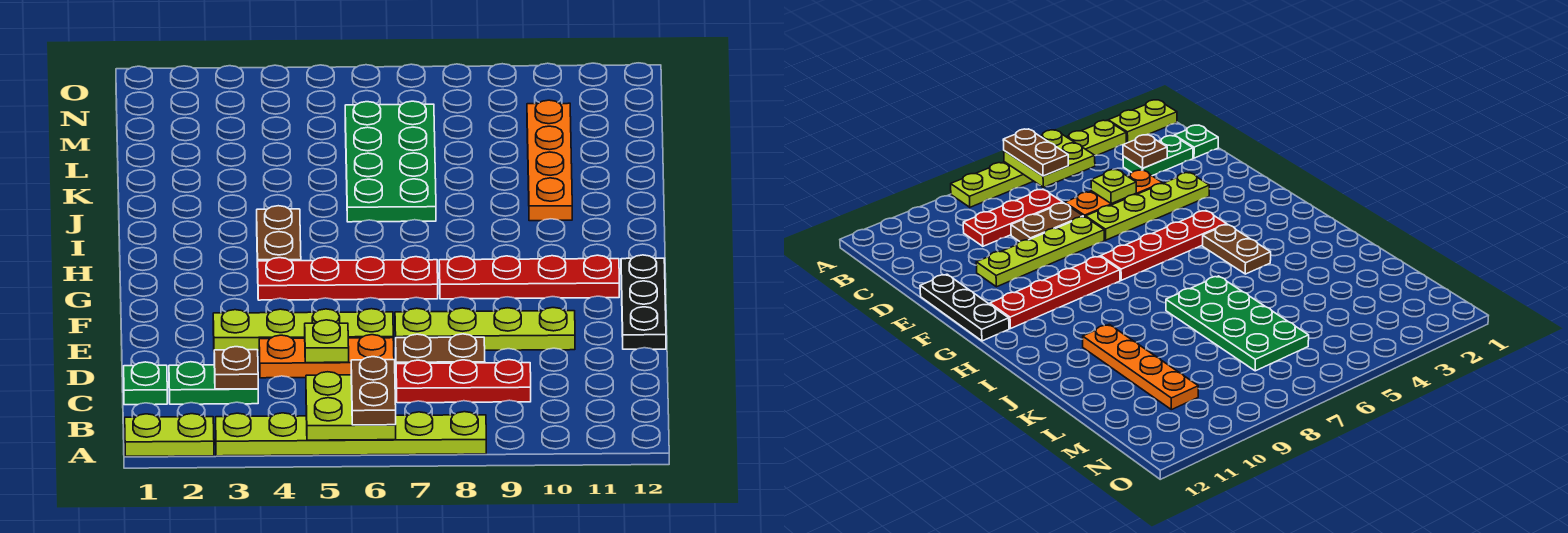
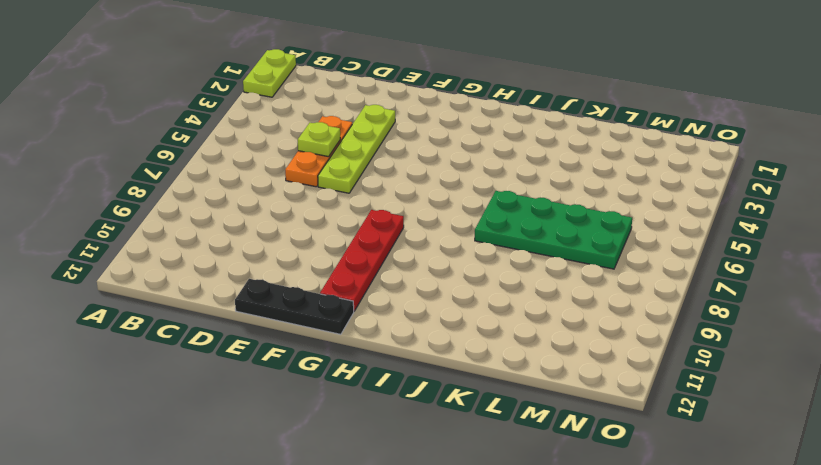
none -> lime 1x6 plate [216,412,486,456]
none -> green 1x1 plate [124,362,167,405]
none -> green 1x2 plate [169,362,258,404]

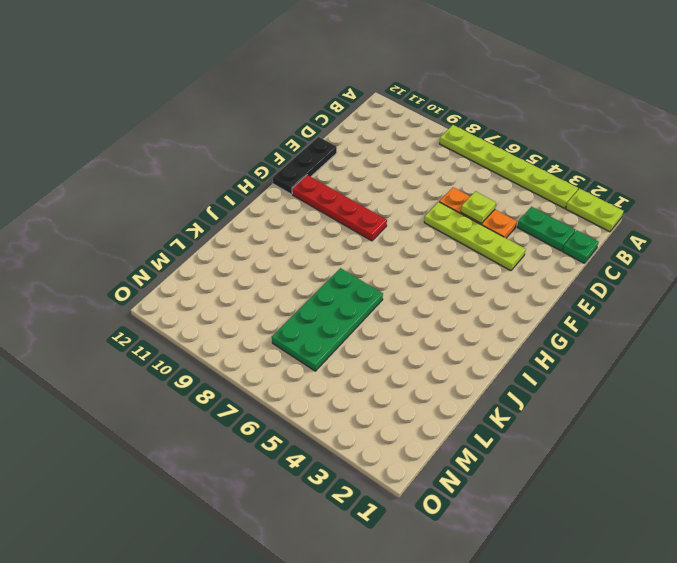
none -> red 1x3 plate [396,360,531,403]
none -> brown 1x2 plate [396,334,485,364]
none -> lime 1x4 plate [395,308,575,350]

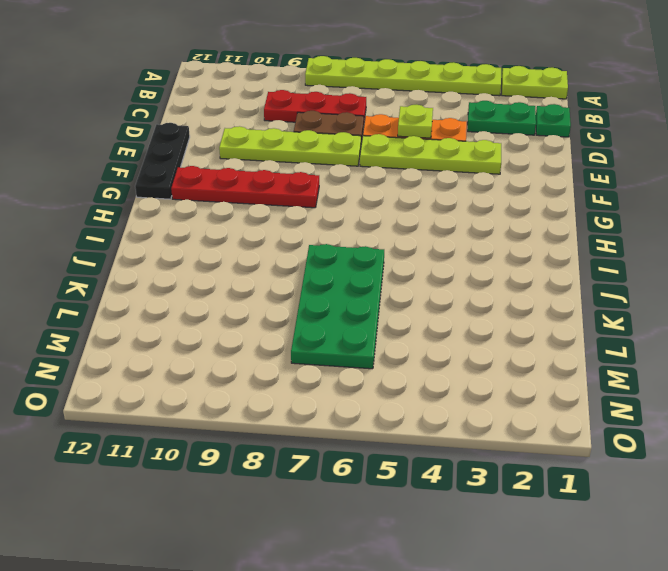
none -> red 1x4 plate [258,257,438,300]
none -> brown 1x2 plate [257,206,301,267]
none -> orange 1x4 plate [527,100,572,221]

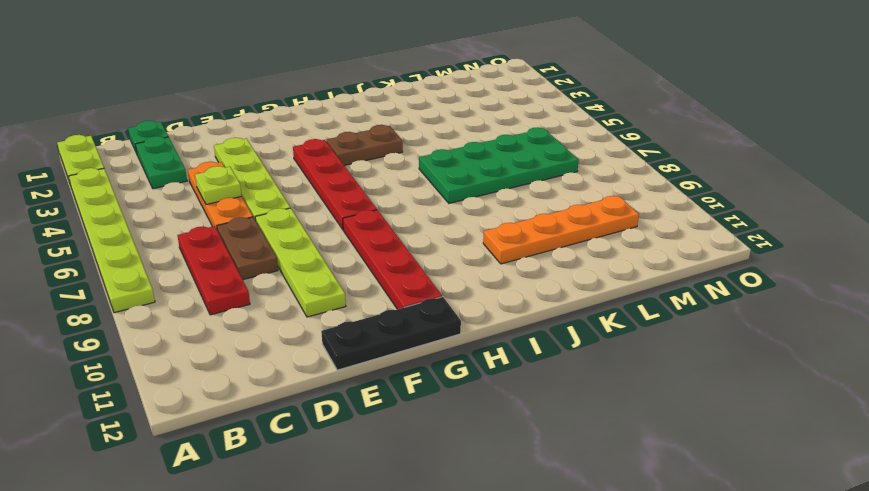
none -> lime 2x2 plate [306,372,396,440]
none -> brown 1x1 plate [214,347,258,389]
none -> brown 1x2 plate [351,357,396,425]

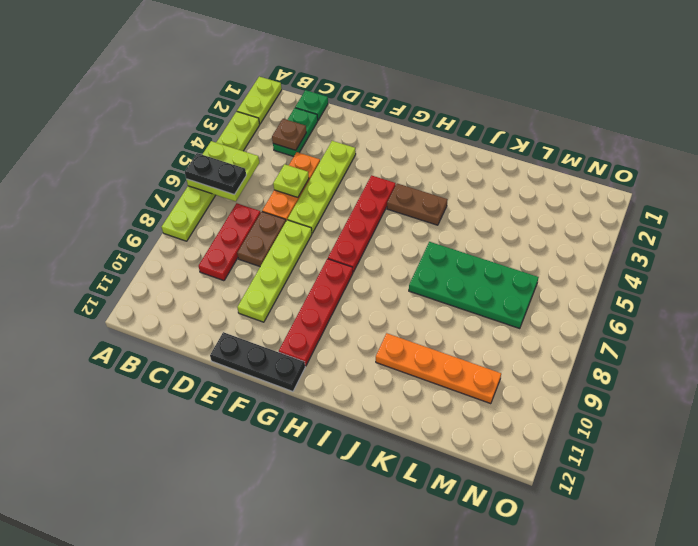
black 1x2 plate [185,153,246,195] -> brown 1x2 plate [351,357,396,425]

